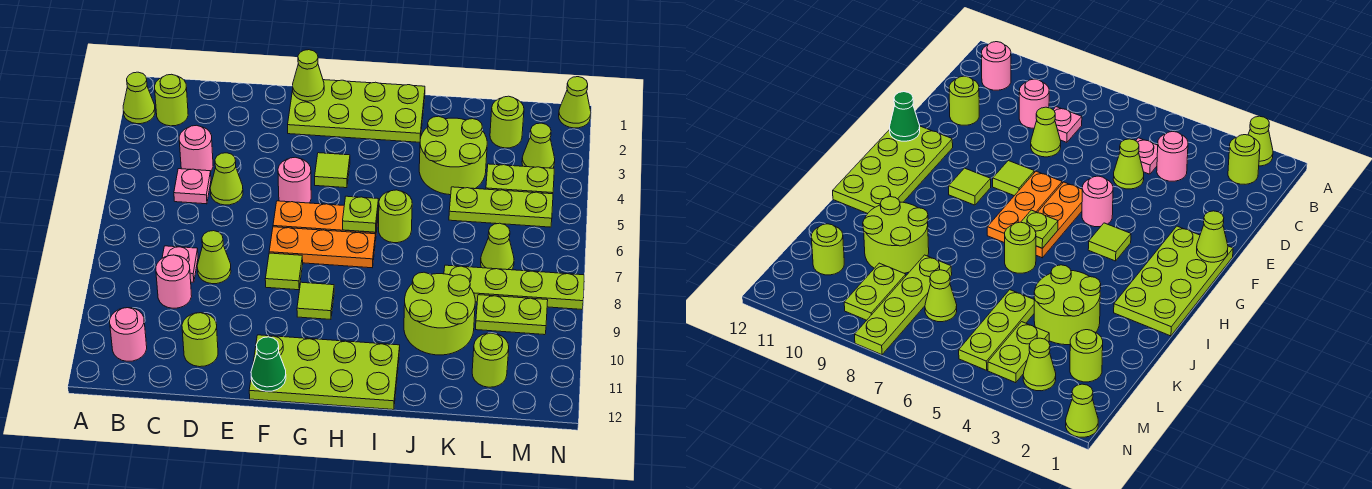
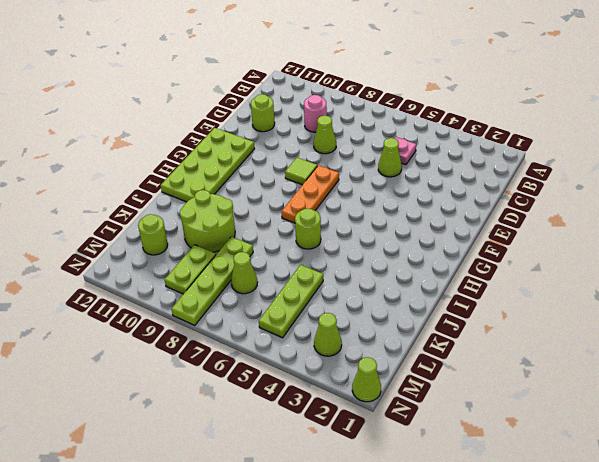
none -> lime 1x1 cone [123,72,155,124]
none -> lime 1x1 round brick [155,74,188,126]
none -> pink 1x1 round brick [110,308,147,361]
none -> pink 1x1 round brick [179,125,213,171]

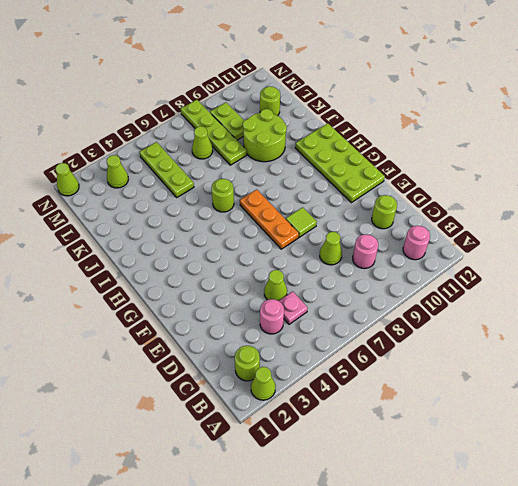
none -> pink 1x1 plate [162,246,198,282]
none -> lime 2x4 plate [288,80,425,142]
none -> pink 1x1 round brick [278,157,311,203]
none -> orange 1x3 plate [273,201,378,241]

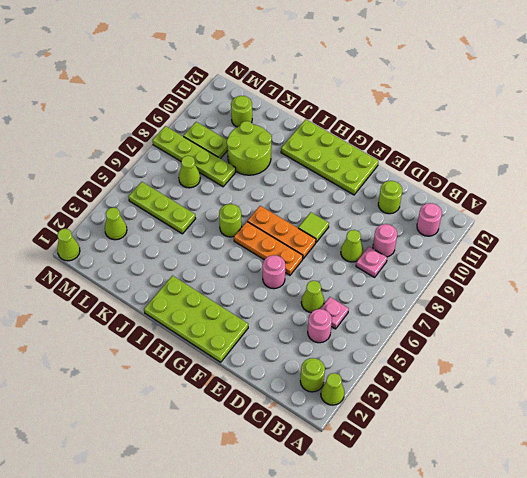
none -> lime 1x1 tile [315,153,350,188]
none -> lime 1x1 tile [297,282,334,319]
none -> lime 2x2 round brick [419,116,487,195]
none -> lime 1x1 round brick [490,96,524,148]

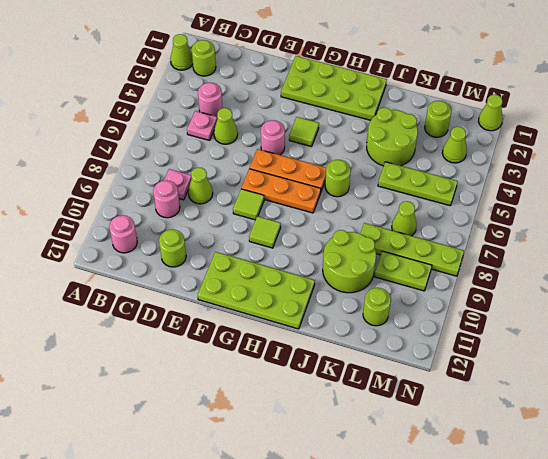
none -> lime 1x2 plate [486,164,554,194]
none -> lime 1x1 cone [293,50,324,101]
none -> green 1x1 cone [251,337,286,391]
none -> lime 1x1 plate [343,196,378,232]

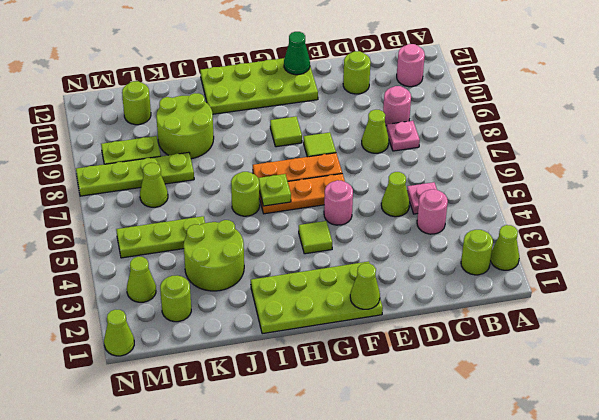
none -> lime 1x2 plate [486,164,554,194]

